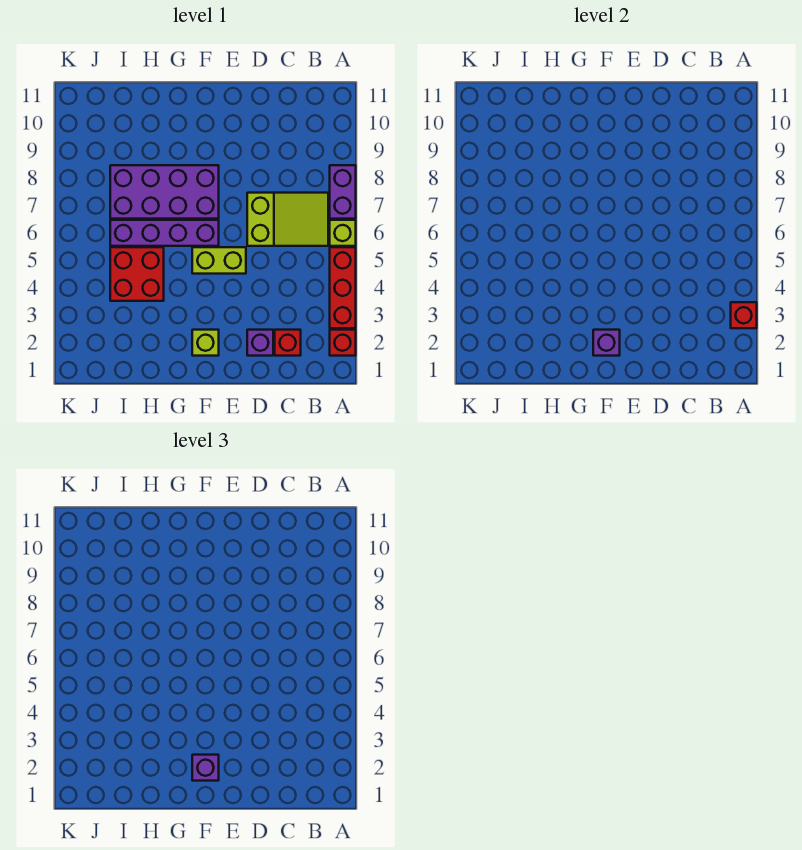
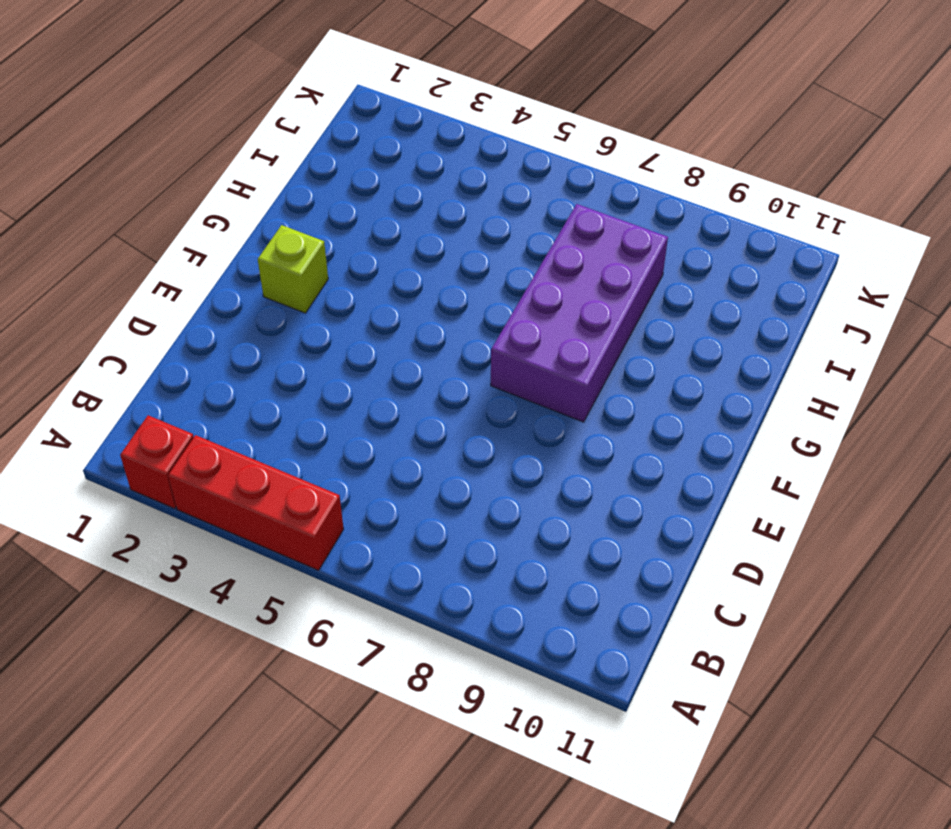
none -> lime 1x1 brick [330,220,356,246]
none -> purple 1x2 brick [330,165,356,219]
none -> lime 2x3 slope [247,193,328,246]

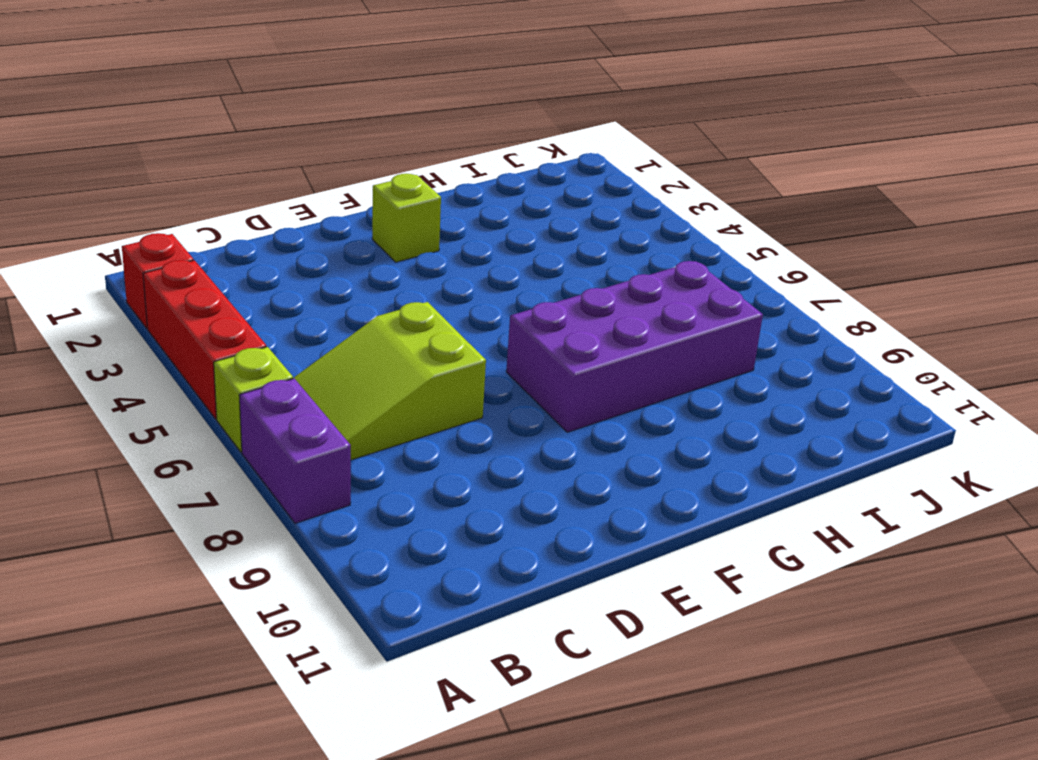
none -> red 1x1 brick [275,330,301,356]
none -> purple 1x1 brick [247,330,273,356]
none -> lime 1x2 brick [192,247,246,274]

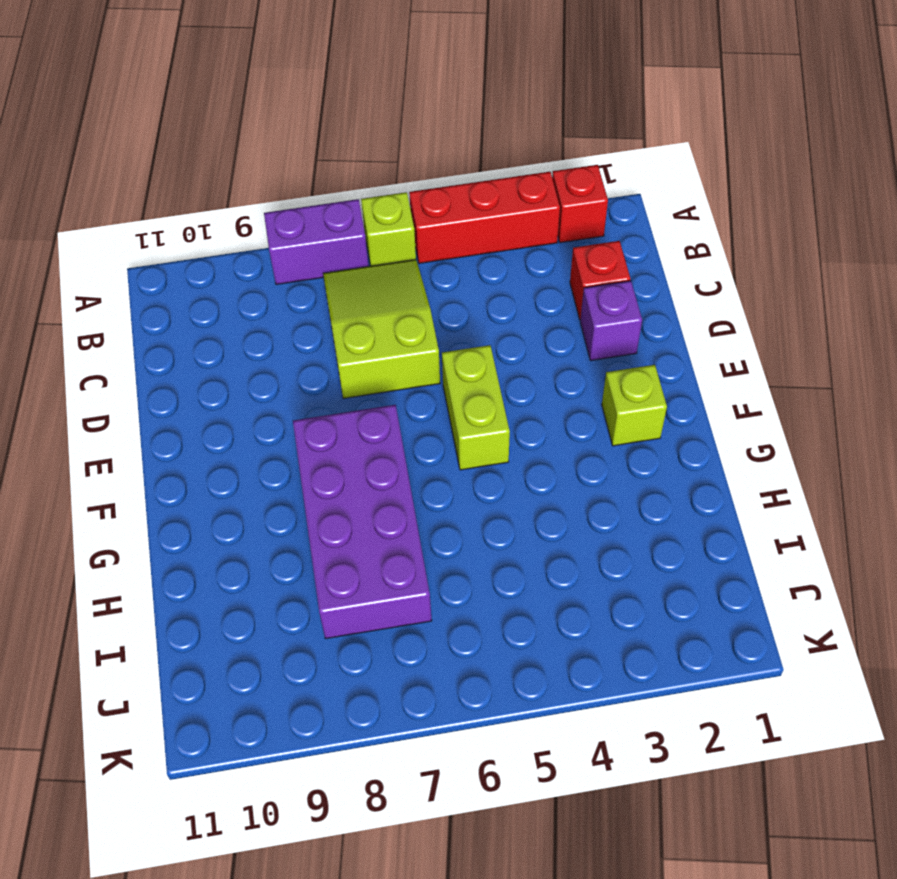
none -> purple 1x4 brick [110,220,219,246]
none -> red 2x2 brick [110,247,164,301]
none -> red 1x1 brick [731,302,757,328]

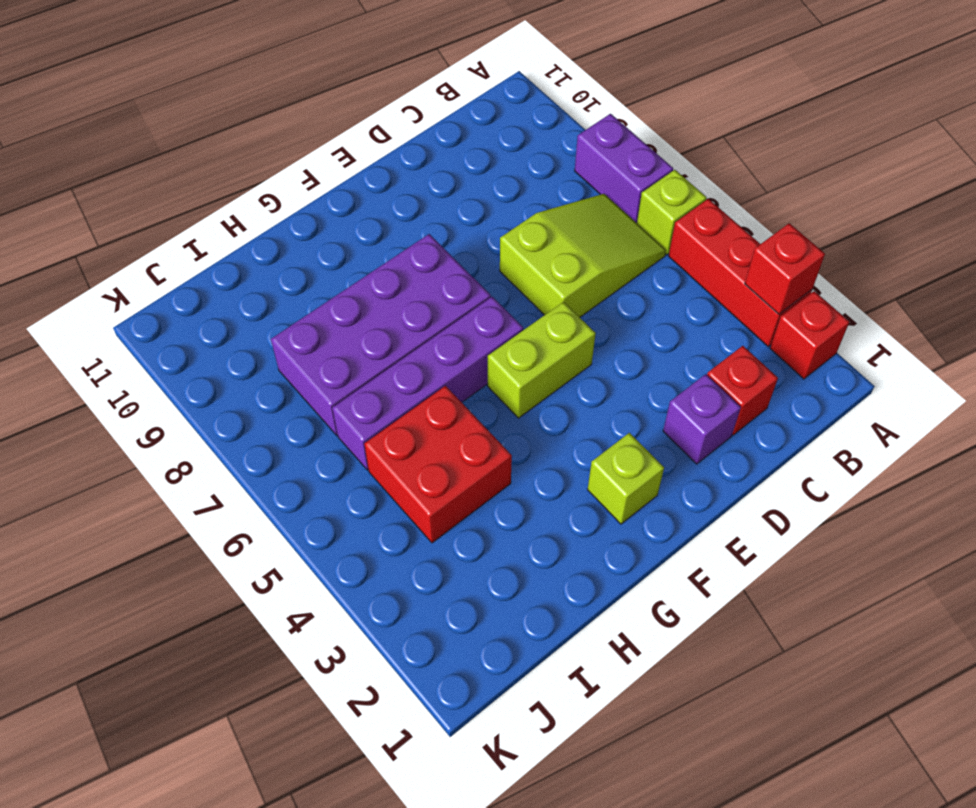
none -> purple 1x1 brick [593,330,620,356]
none -> purple 1x1 brick [192,755,219,781]

